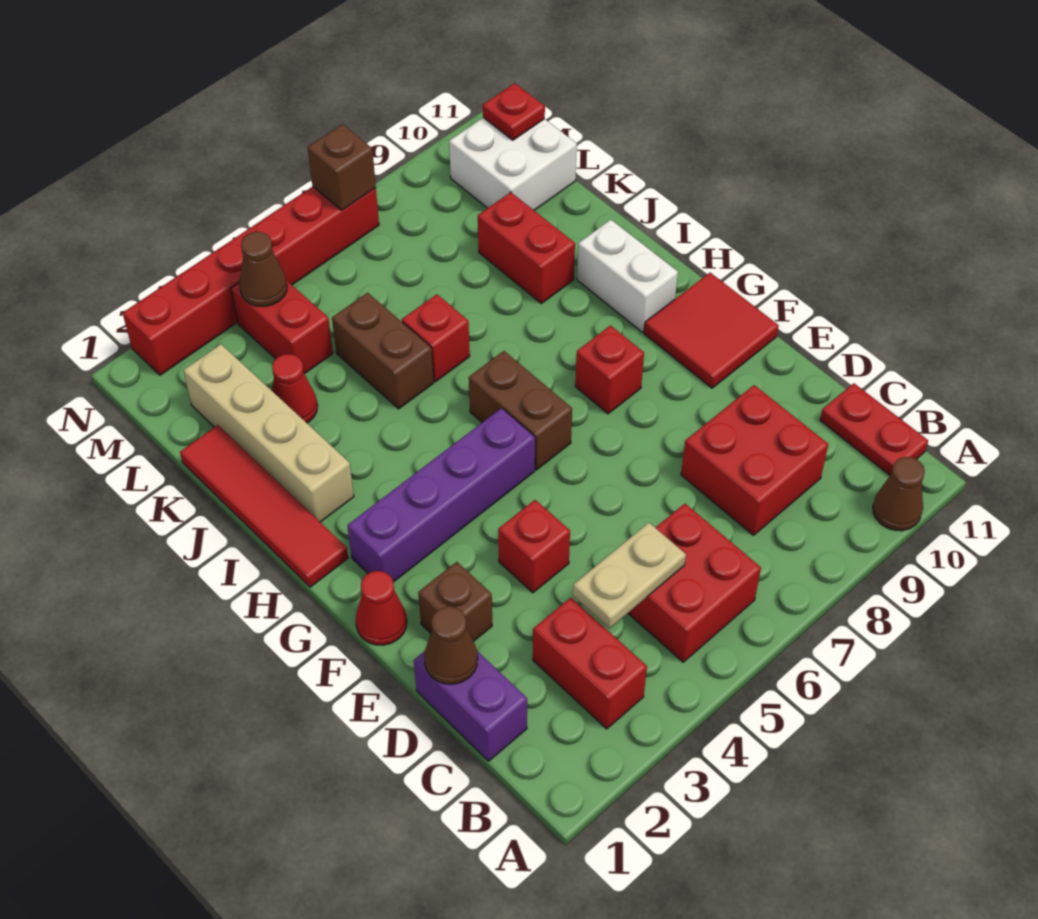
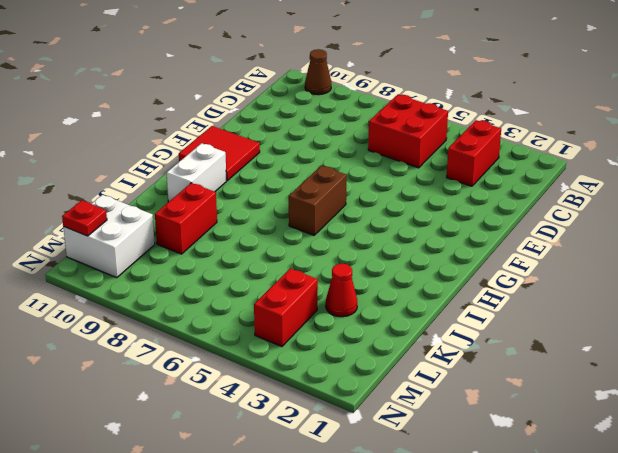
none -> red 1x2 plate [820,383,928,475]
none -> purple 1x2 brick [414,651,527,761]
none -> red 2x2 brick [681,385,828,535]

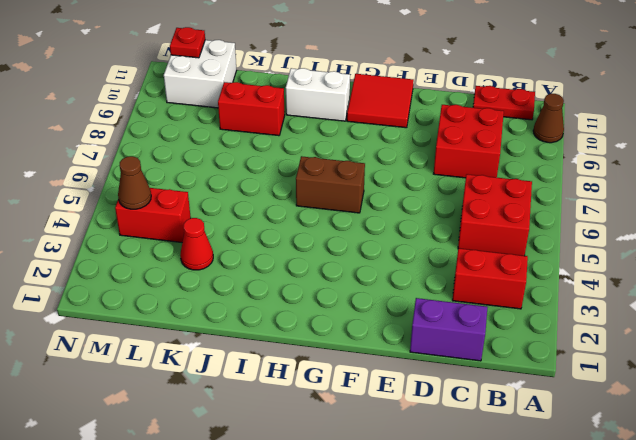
none -> brown 1x1 brick [418,562,492,642]
none -> red 1x1 brick [498,500,570,593]
none -> red 1x1 cone [356,571,407,645]

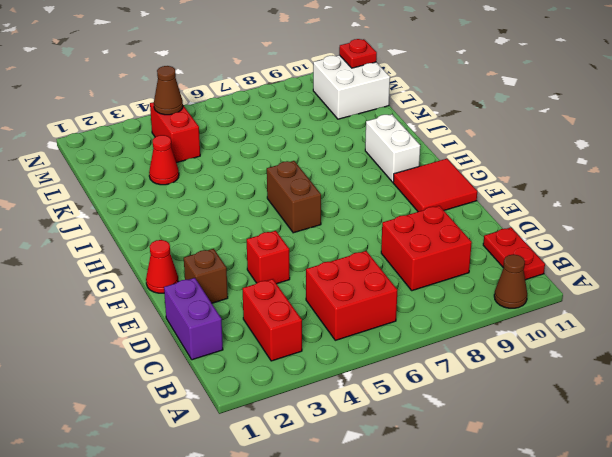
none -> purple 1x4 brick [347,408,535,582]
none -> red 1x1 brick [575,326,644,414]
none -> red 1x4 tile [180,425,348,587]

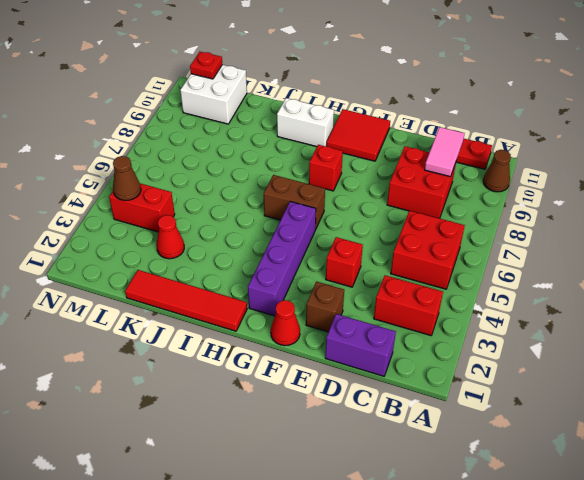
pink 1x2 tile [425,127,465,177] -> none
none -> tan 1x4 brick [183,344,354,522]
none -> brown 1x2 brick [332,293,434,409]
none -> red 1x1 brick [402,294,470,382]

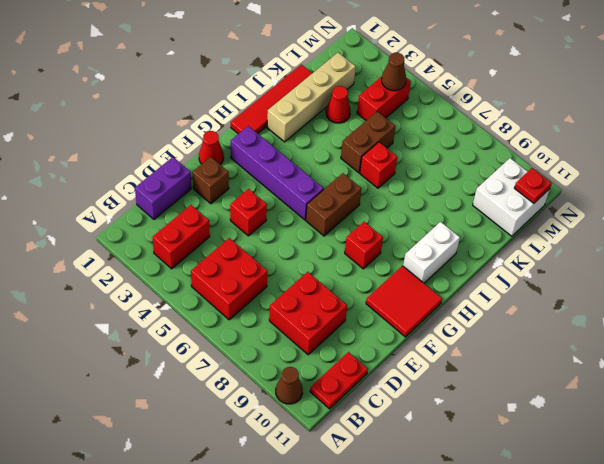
none -> red 1x2 brick [478,192,575,303]
none -> red 1x6 brick [123,187,379,375]
none -> tan 1x2 plate [573,523,686,628]

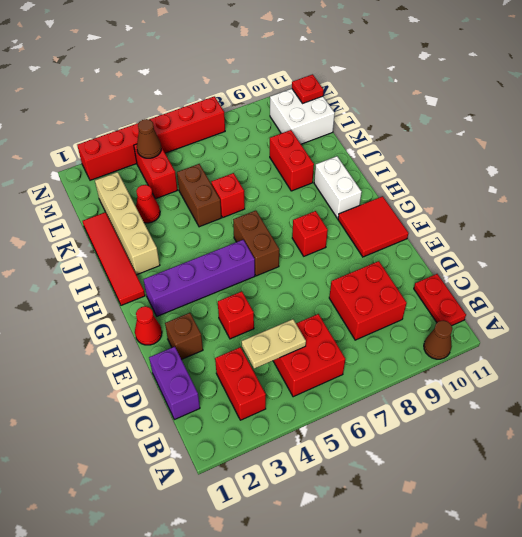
none -> brown 1x1 cone [424,607,478,684]
none -> brown 1x1 brick [308,124,376,210]

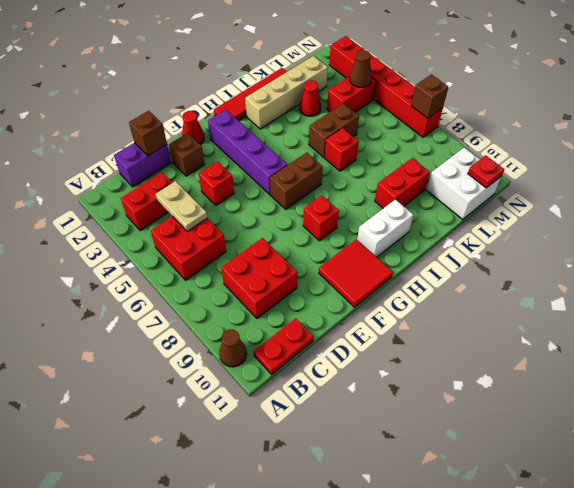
brown 1x1 brick [129,111,167,156] -> brown 1x1 cone [424,607,478,684]

